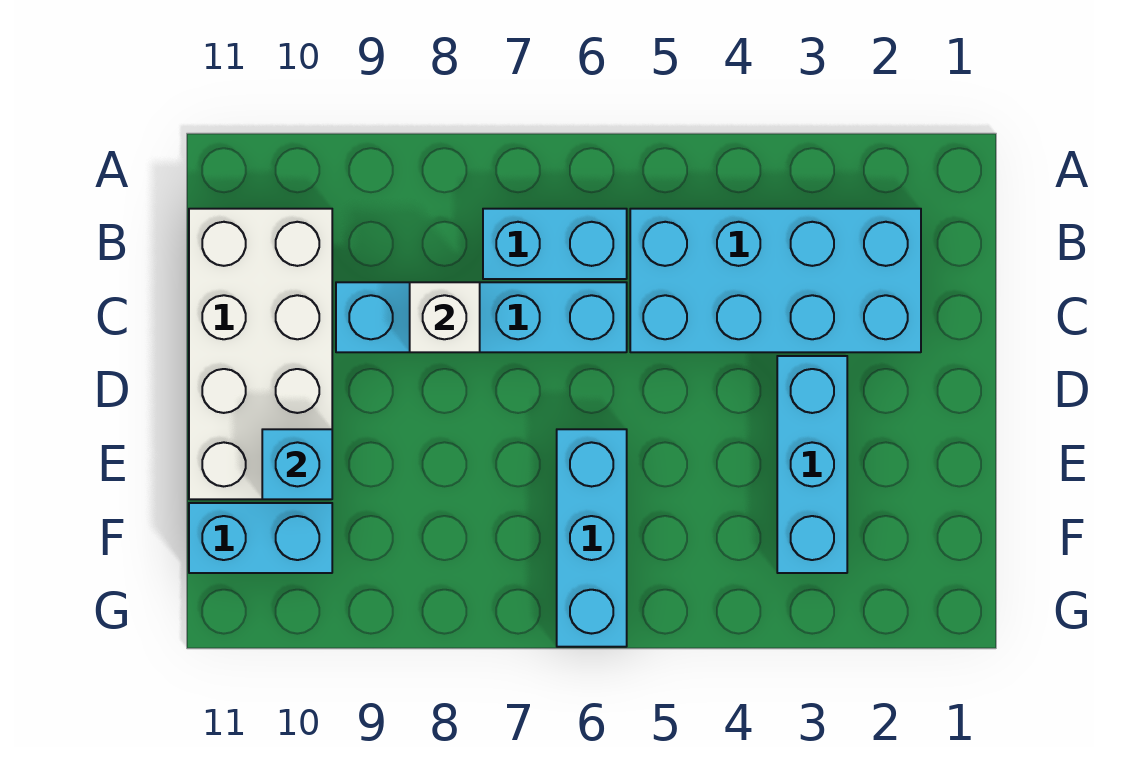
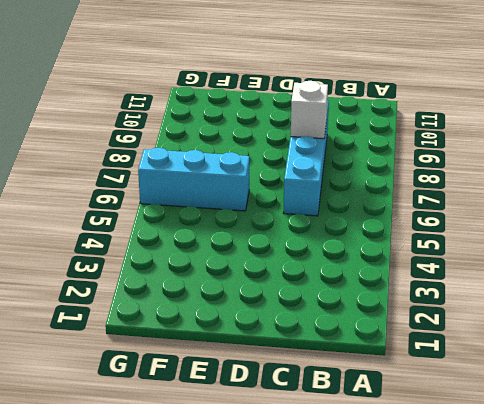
none -> cyan 2x4 brick [630,209,921,352]
none -> cyan 1x2 brick [483,209,627,279]

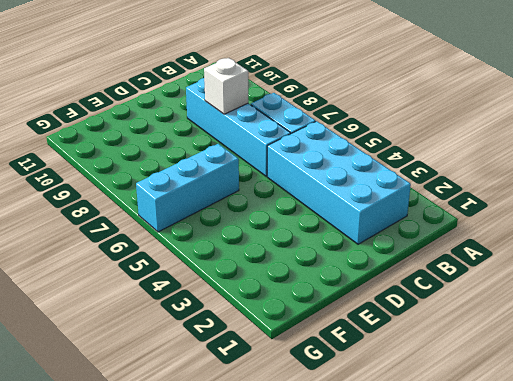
none -> white 2x4 brick [189,209,332,499]
none -> cyan 1x3 brick [777,356,847,573]

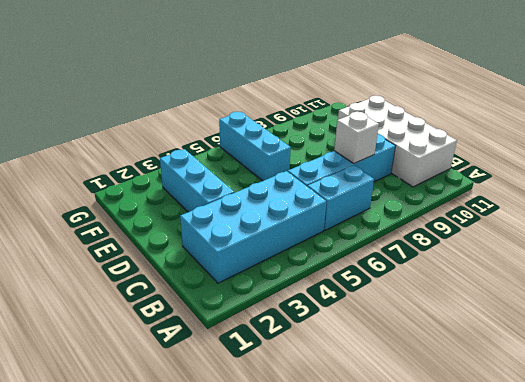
none -> cyan 1x2 brick [189,503,332,573]
none -> cyan 1x1 brick [262,429,332,499]

